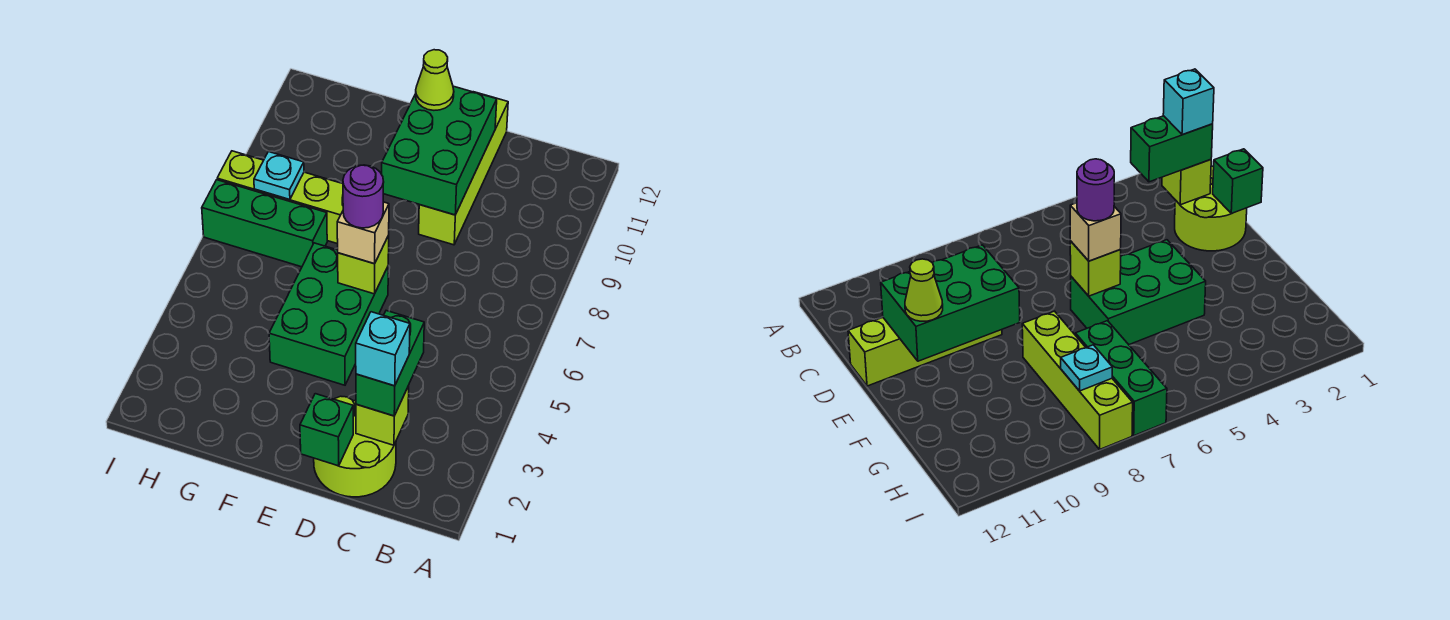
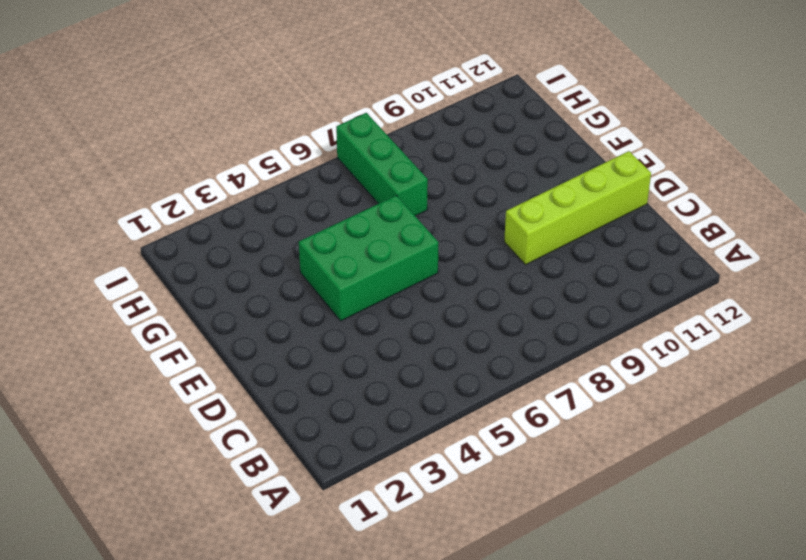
none -> lime 2x2 round brick [314,396,396,497]
none -> lime 1x4 brick [217,151,343,244]
none -> lime 1x1 brick [356,386,409,445]

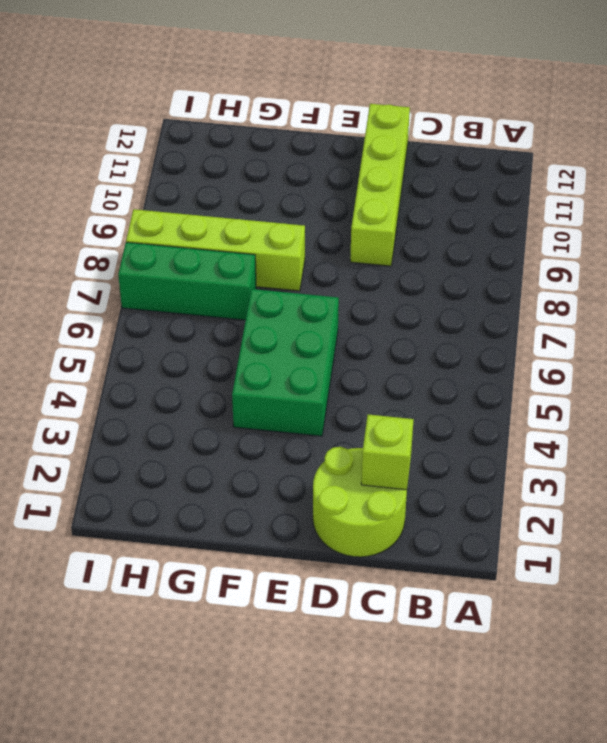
none -> green 1x1 brick [300,394,353,466]
none -> green 2x3 brick [382,86,497,215]
none -> lime 1x1 brick [338,236,389,294]

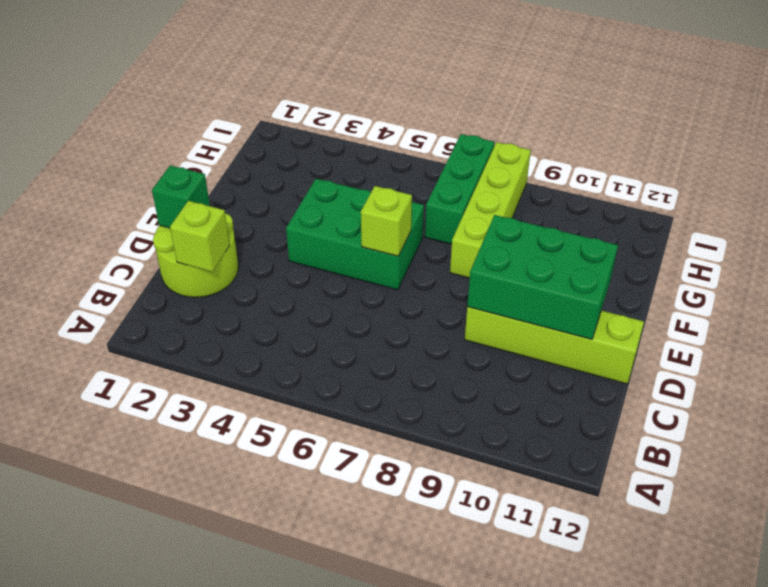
none -> cyan 1x1 plate [254,152,304,200]
none -> green 1x2 brick [356,311,424,416]
none -> tan 1x1 brick [337,202,389,264]

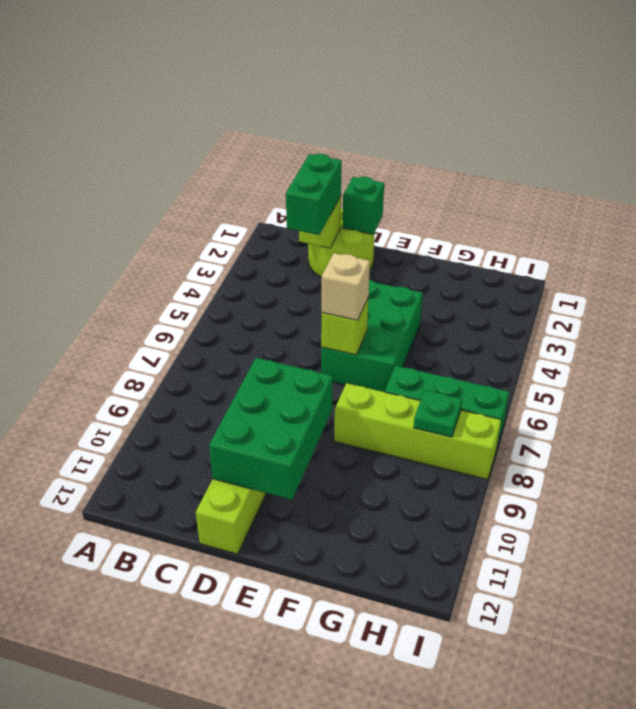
green 1x1 plate [414,390,462,437] -> cyan 1x1 plate [254,152,304,200]
none -> lime 1x1 cone [416,50,454,110]
none -> cyan 1x1 brick [356,312,410,386]
none -> purple 1x1 round brick [343,165,384,228]

